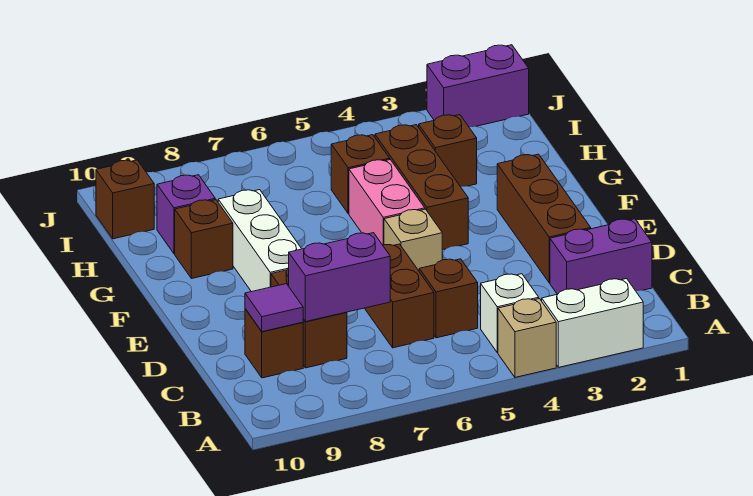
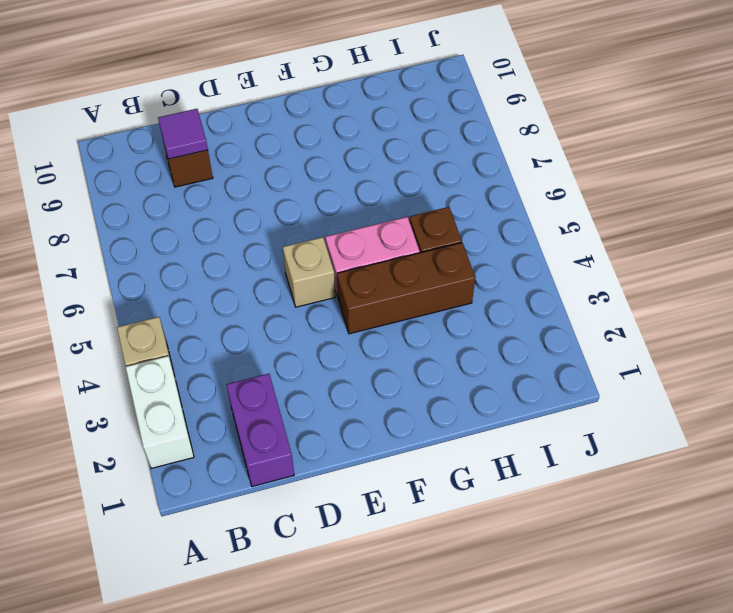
none -> white 1x1 brick [481,274,539,353]
none -> brown 1x1 brick [419,259,478,338]
none -> brown 1x2 brick [365,244,434,348]

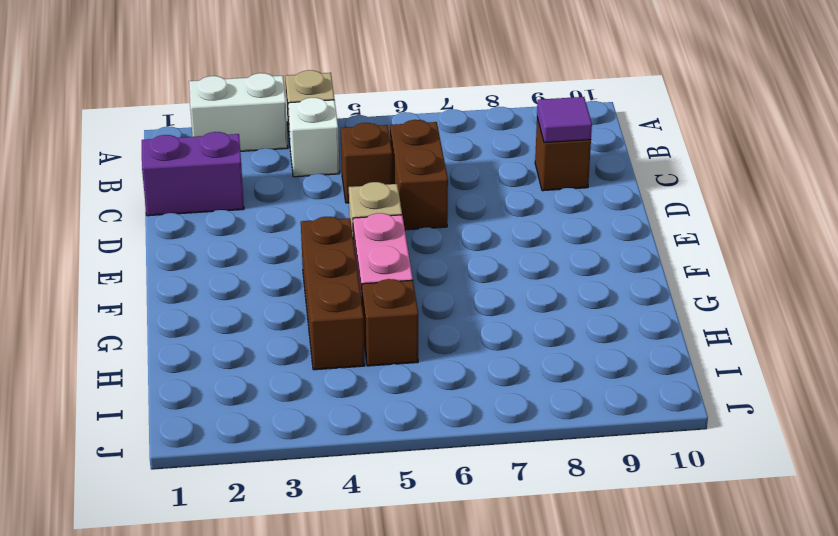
none -> brown 1x2 brick [271,268,347,368]
none -> brown 1x3 brick [497,154,591,283]
none -> white 1x3 brick [218,190,301,292]

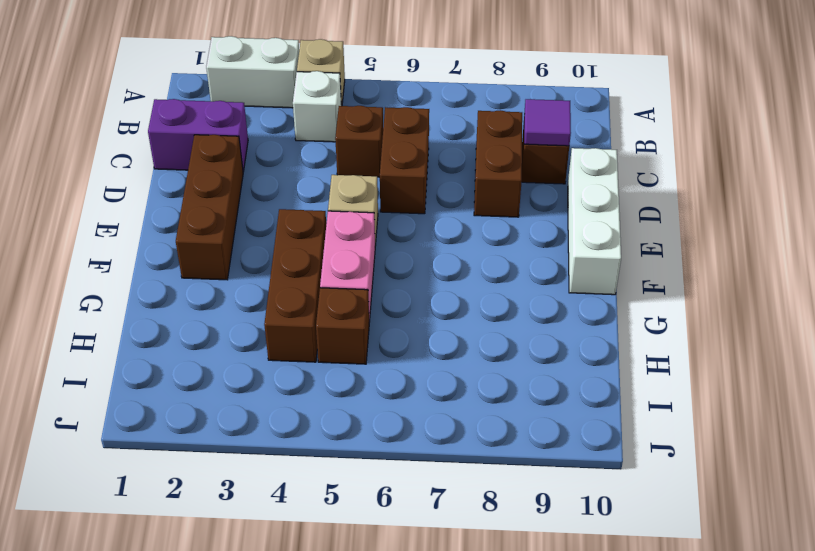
white 1x3 brick [568,148,621,295] -> white 1x3 brick moved to [218,190,301,292]
none -> brown 1x1 brick [175,200,233,279]
none -> brown 1x1 brick [419,115,477,187]
none -> purple 1x1 brick [157,175,215,254]

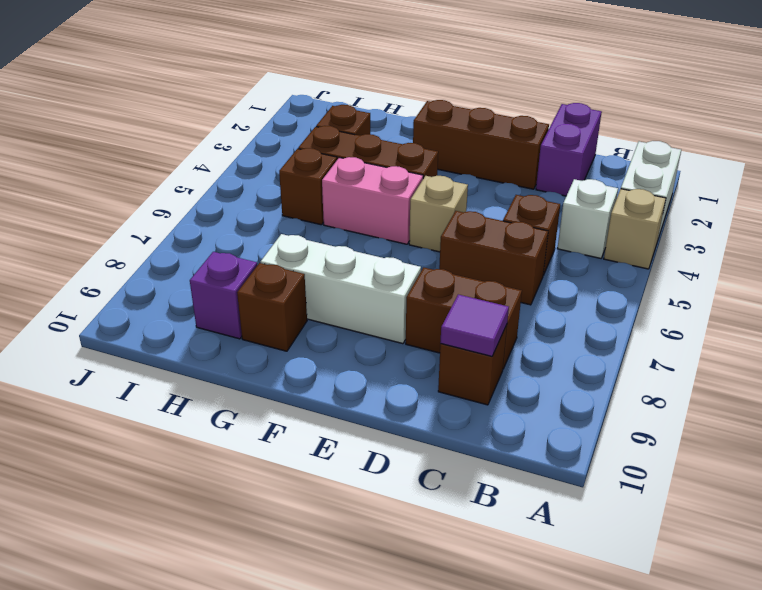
none -> brown 1x1 brick [96,160,154,239]
none -> purple 1x2 brick [427,45,529,127]
none -> purple 1x2 brick [289,233,390,322]

